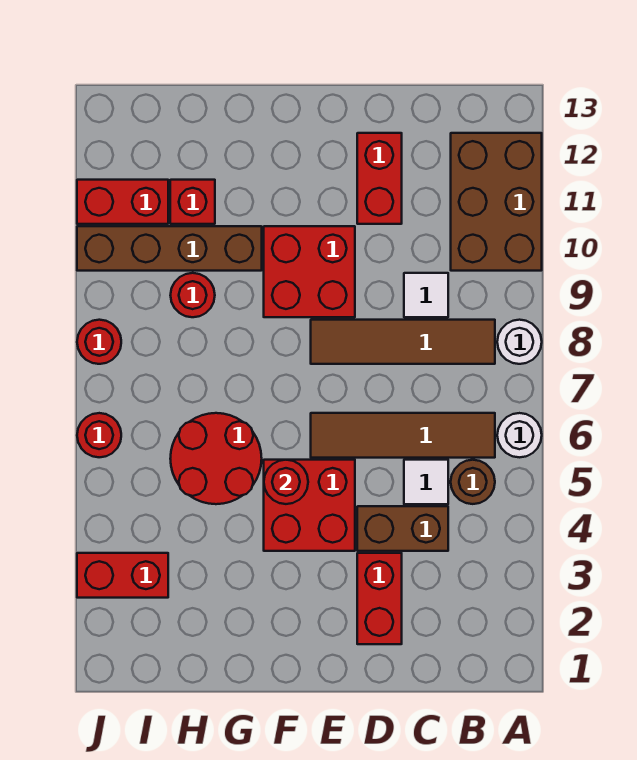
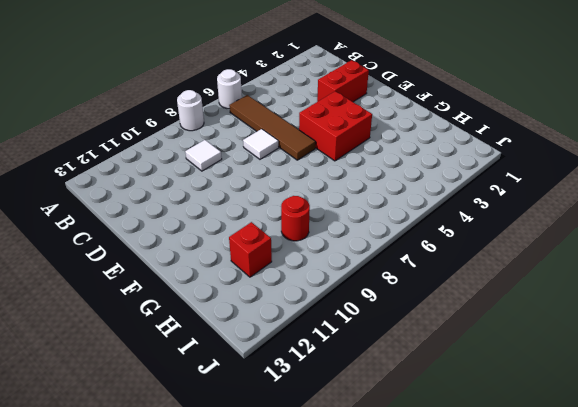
white 1x1 tile [243,129,279,159] -> white 1x1 tile moved to [404,460,448,504]
none -> brown 2x3 brick [451,133,542,271]
none -> brown 1x1 round brick [451,460,495,504]
none -> brown 1x4 tile [311,320,495,364]

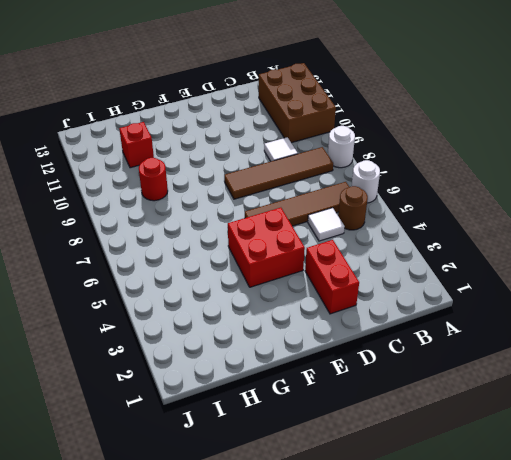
none -> brown 1x2 brick [357,506,448,551]
none -> red 1x2 brick [357,133,402,224]
none -> red 2x2 brick [264,226,355,317]

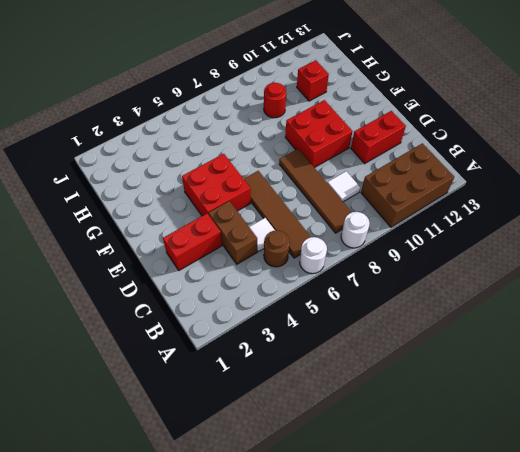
none -> red 2x2 round brick [170,413,262,504]
none -> brown 1x4 brick [77,226,262,271]
none -> red 1x2 brick [77,553,168,598]

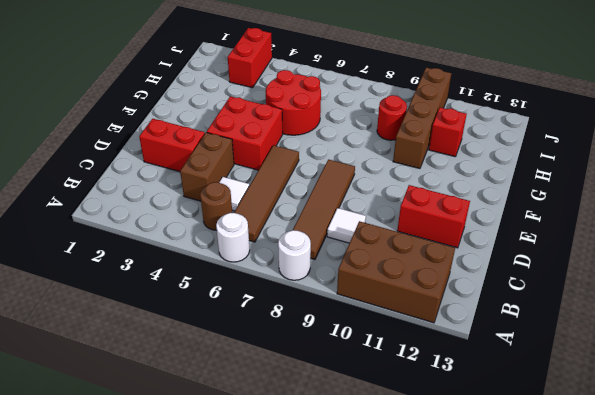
none -> red 2x2 brick [264,226,355,317]
none -> red 1x2 brick [77,180,168,224]
none -> red 1x1 round brick [77,413,121,457]

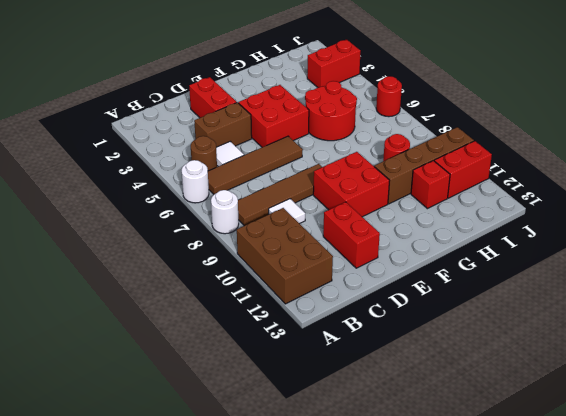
none -> red 1x1 round brick [77,320,121,364]
none -> red 1x1 round brick [264,460,308,504]

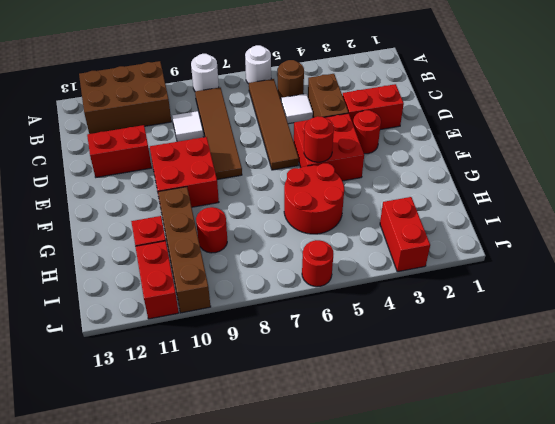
red 1x1 round brick [353,110,381,154] -> red 1x1 round brick moved to [77,320,121,364]

